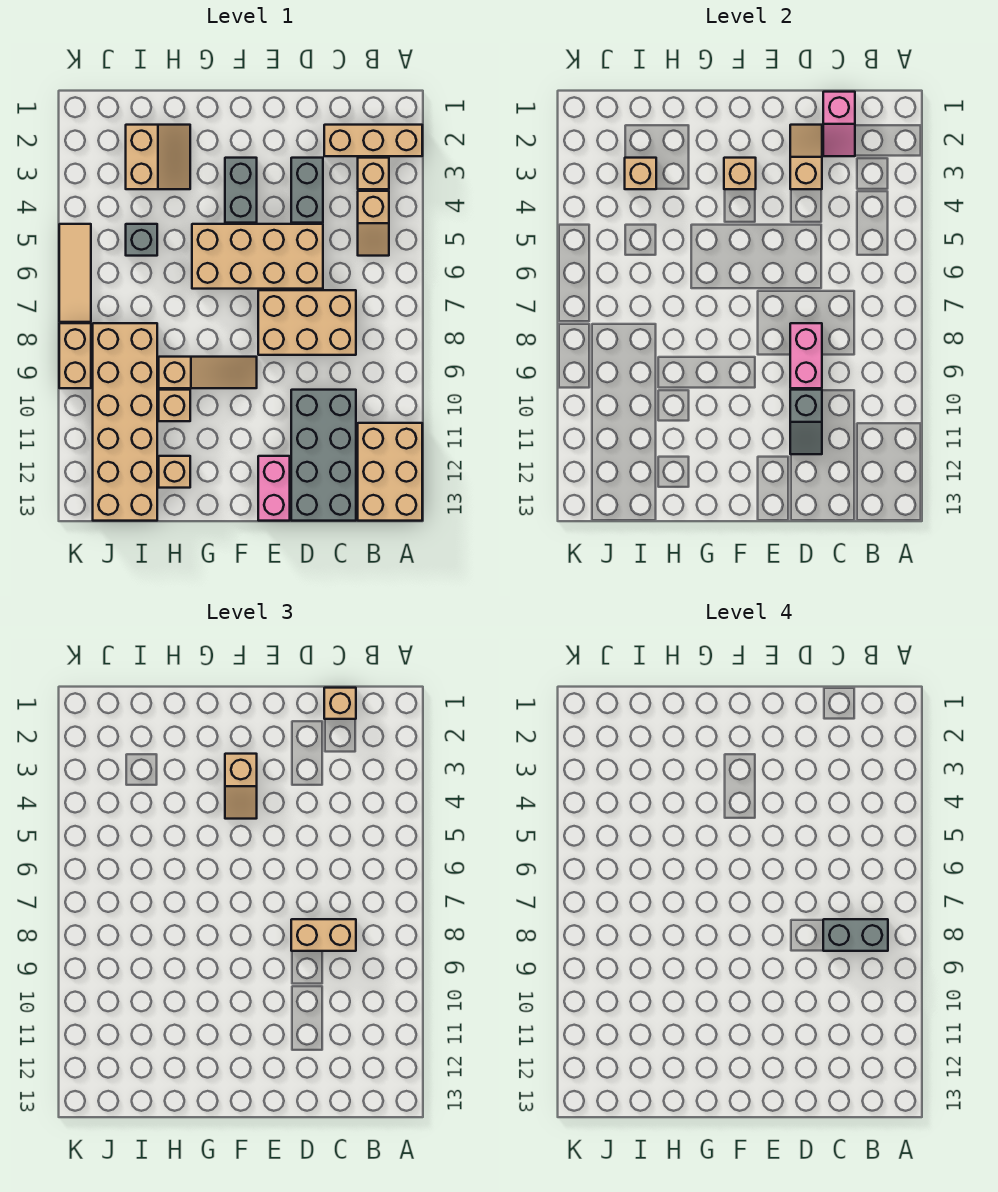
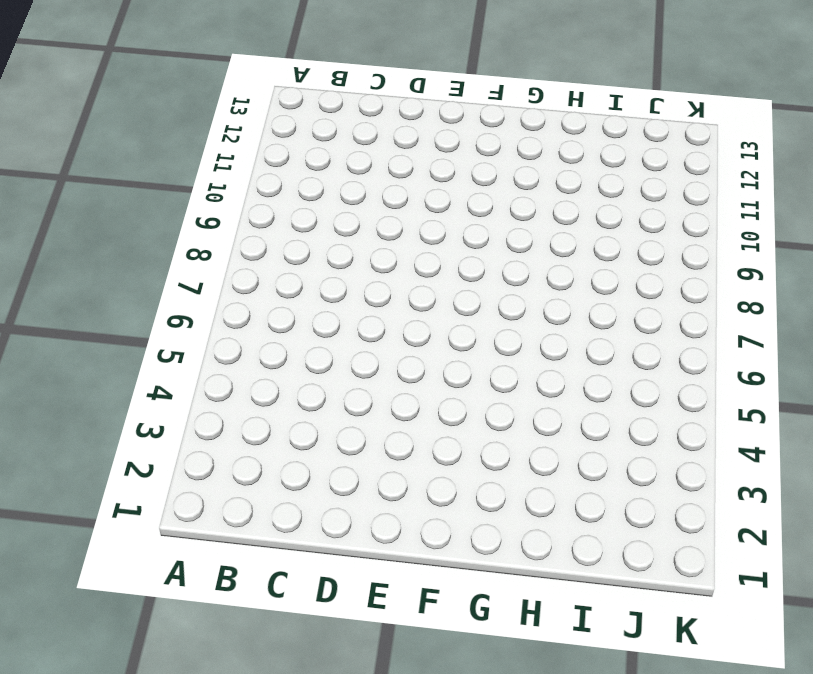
none -> tan 1x3 brick [324,125,422,156]
none -> tan 2x3 brick [358,423,422,521]
none -> tan 1x1 brick [358,158,389,189]

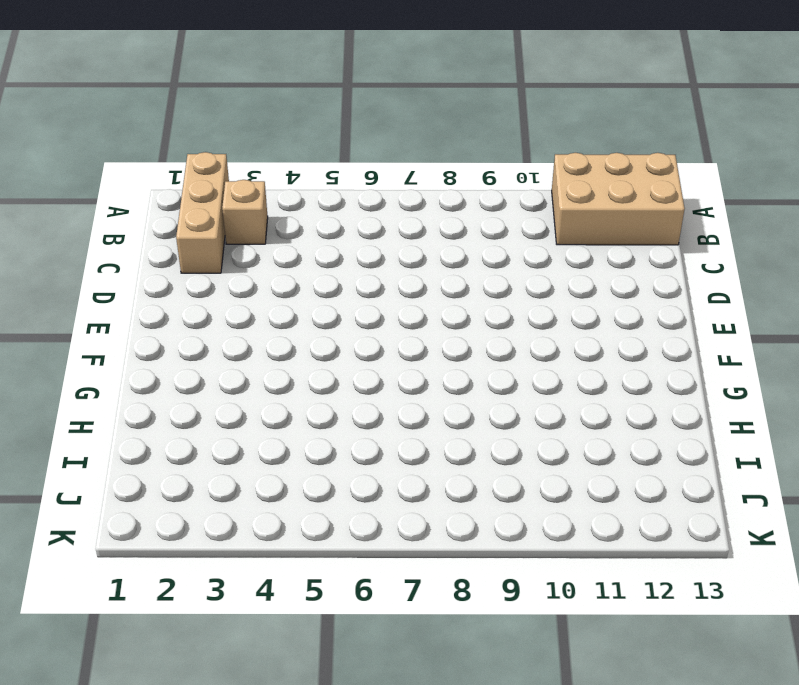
none -> tan 1x2 slope [358,191,389,256]
none -> tan 2x3 brick [258,290,356,355]
none -> grey 2x4 brick [291,390,356,521]

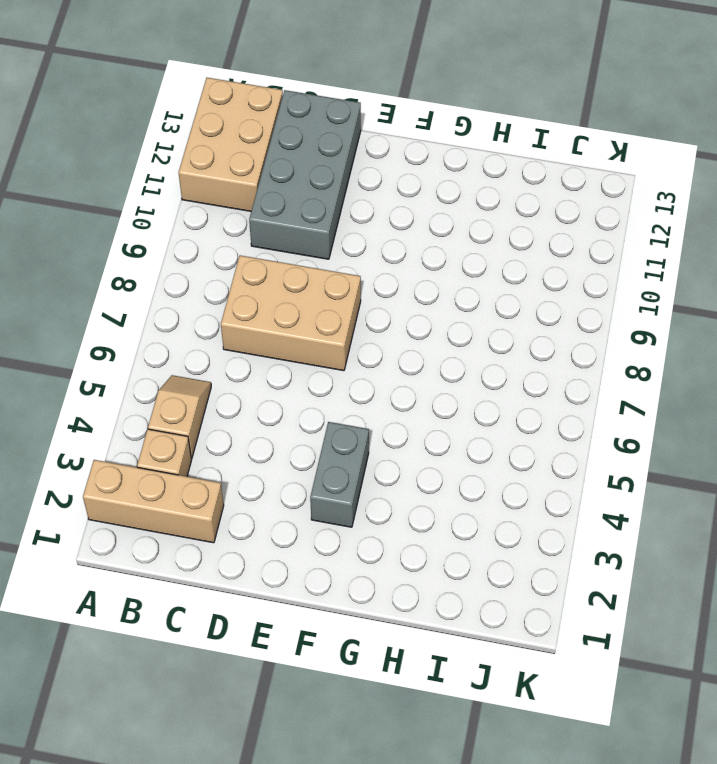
none -> grey 1x2 brick [291,158,323,223]
none -> tan 2x4 brick [192,224,323,289]
none -> pink 1x2 brick [258,456,290,521]

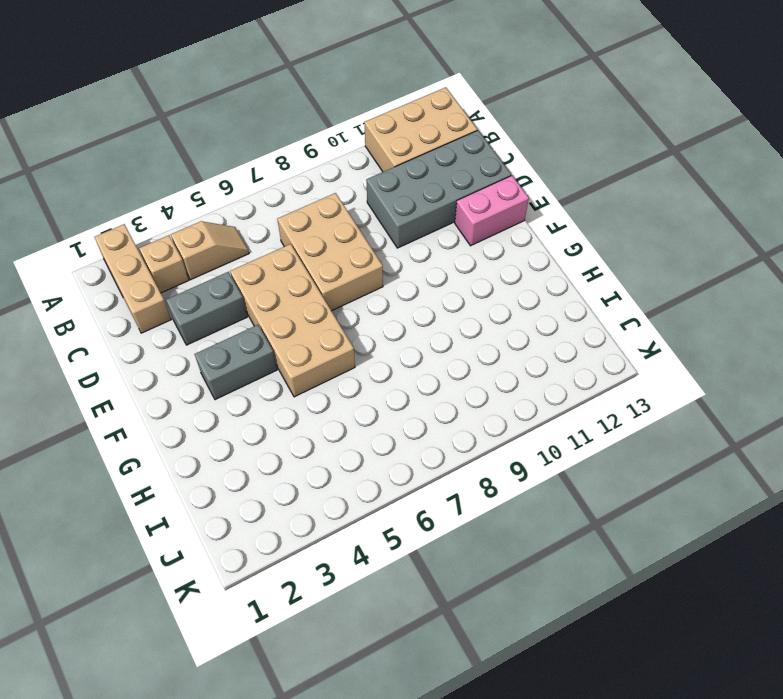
none -> tan 1x3 slope [159,357,257,388]
none -> tan 2x2 slope [126,125,190,189]
none -> tan 1x1 brick [159,390,190,421]

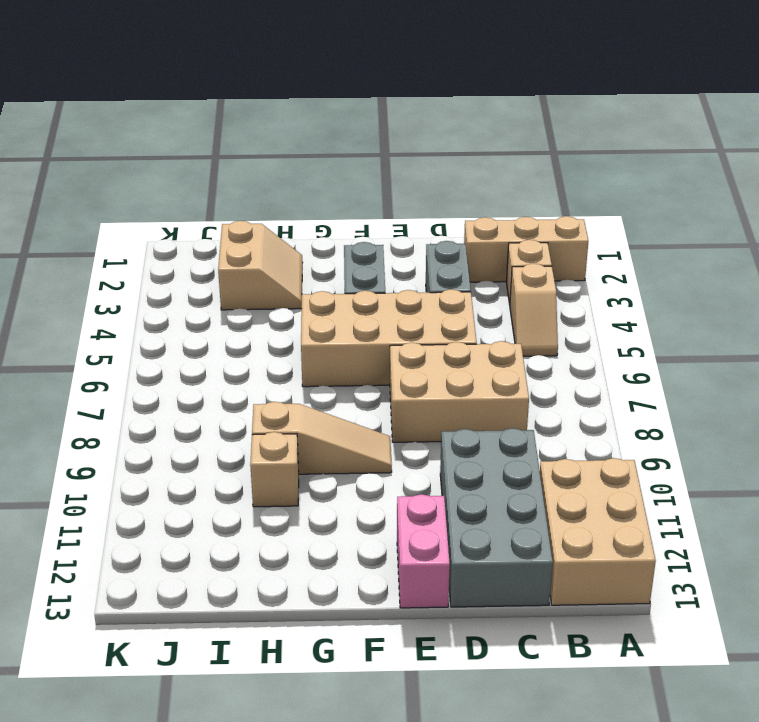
none -> tan 1x1 brick [159,456,190,488]
none -> grey 1x1 brick [126,224,157,256]
none -> tan 2x6 brick [93,323,157,521]

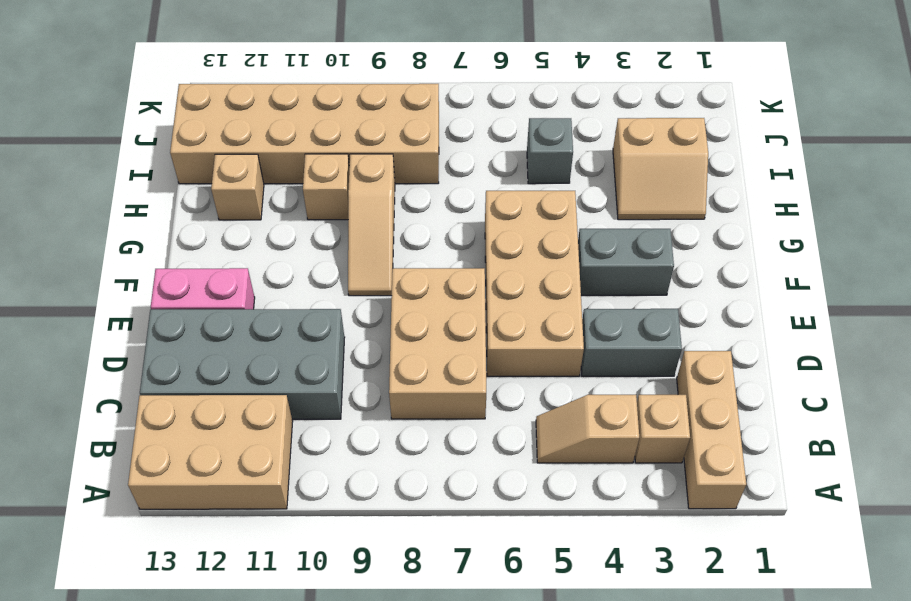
none -> tan 1x3 tile [59,224,91,322]
none -> tan 1x2 brick [59,323,91,388]
none -> pink 1x2 slope [823,92,855,156]

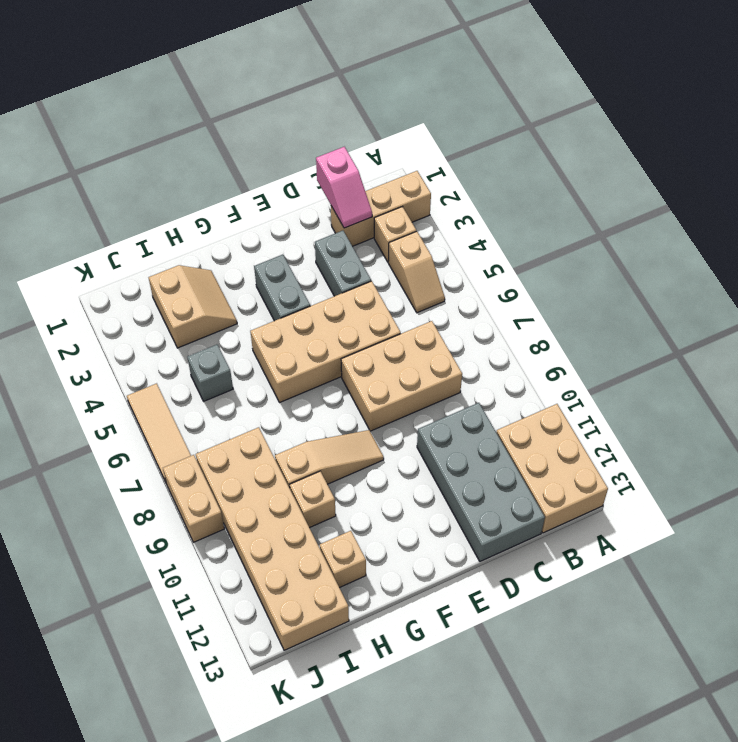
none -> pink 1x2 brick [258,456,290,521]
none -> tan 1x2 slope [790,125,822,189]
none -> pink 1x2 brick [790,323,822,388]

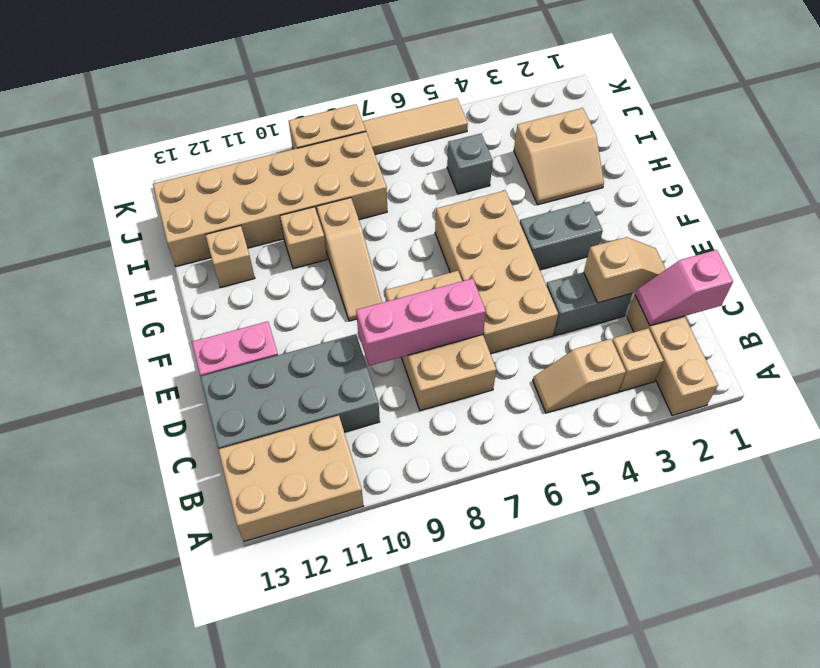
pink 1x3 brick [356,279,486,366] -> pink 1x2 brick [790,323,822,388]
none -> grey 1x2 slope [790,390,822,454]
none -> tan 1x1 brick [724,158,756,189]
none -> tan 1x1 brick [625,158,656,189]

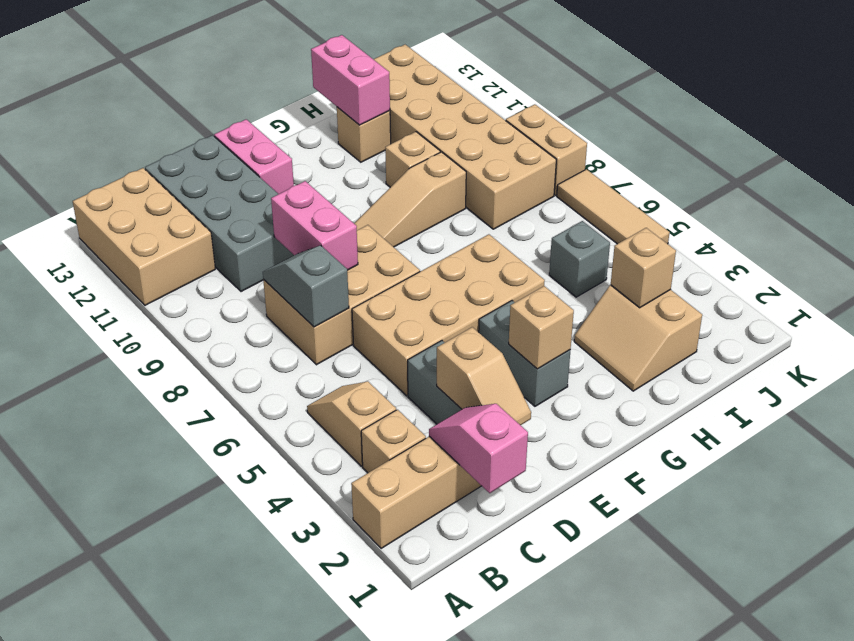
grey 1x2 slope [263,245,349,327] -> grey 1x2 slope moved to [790,390,822,454]
pink 1x2 brick [311,35,390,125] -> none
none -> tan 1x1 brick [324,688,356,719]
none -> tan 1x2 brick [291,919,356,951]
none -> tan 1x2 slope [225,754,257,819]

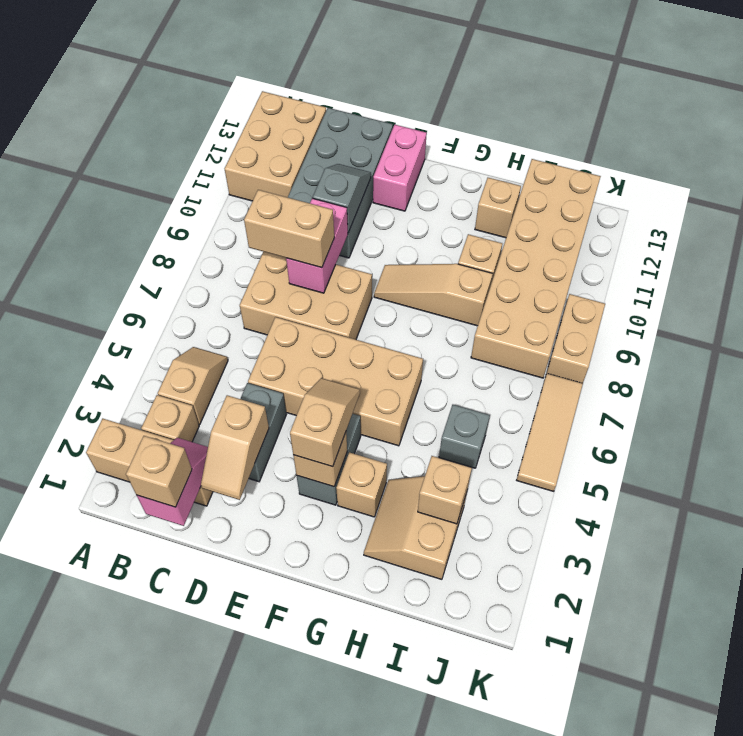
tan 1x1 brick [336,452,387,517] -> none
none -> grey 1x2 brick [823,919,888,951]

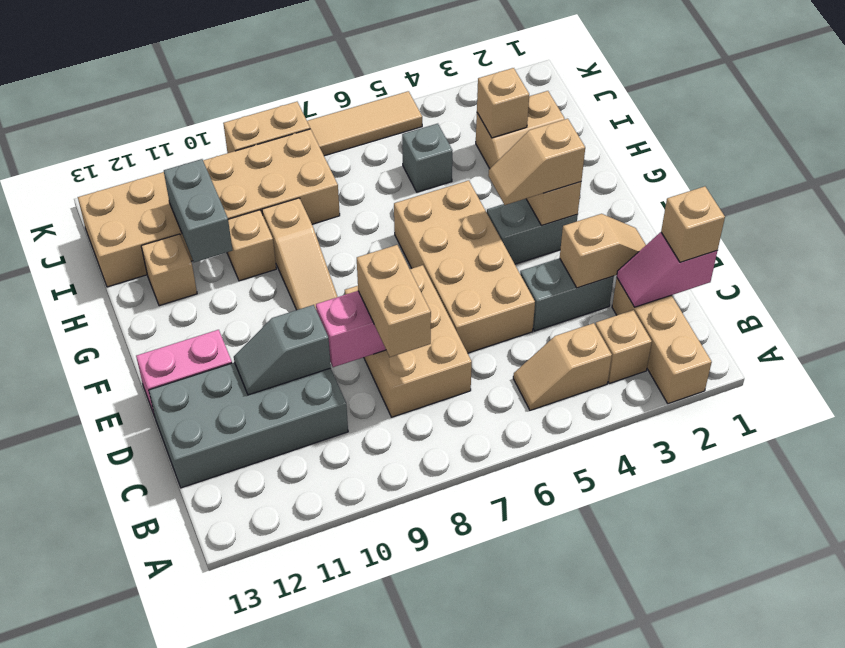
grey 1x2 brick [164,159,232,262] -> grey 1x2 brick moved to [823,919,888,951]
none -> tan 2x3 brick [358,423,422,521]

